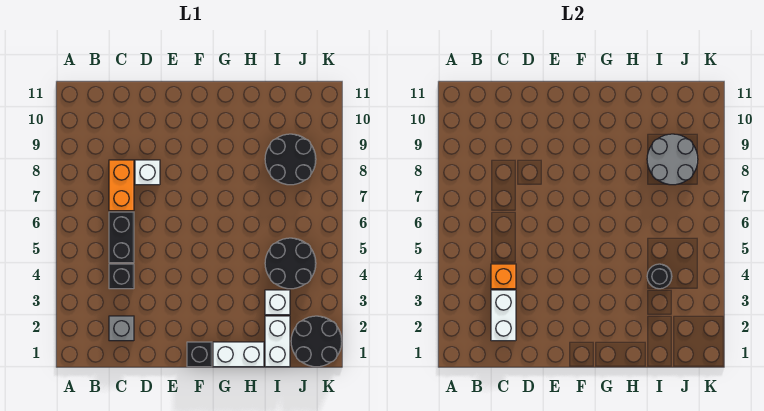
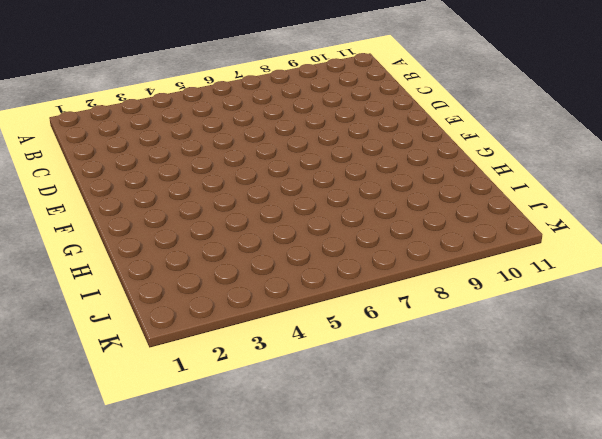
none -> grey 1x1 brick [109,316,134,341]
none -> black 1x1 brick [109,264,134,289]
none -> black 1x2 brick [109,212,134,263]

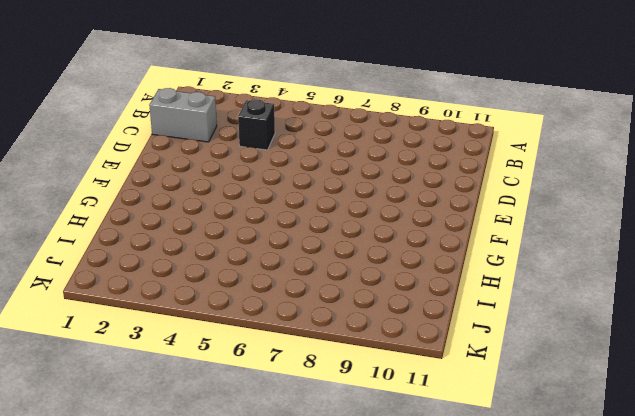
grey 1x2 brick [149,88,217,142] -> grey 1x1 brick [109,316,134,341]
none -> black 1x2 brick [109,212,134,263]
none -> orange 1x2 brick [109,160,134,211]
none -> white 1x1 brick [135,160,160,185]

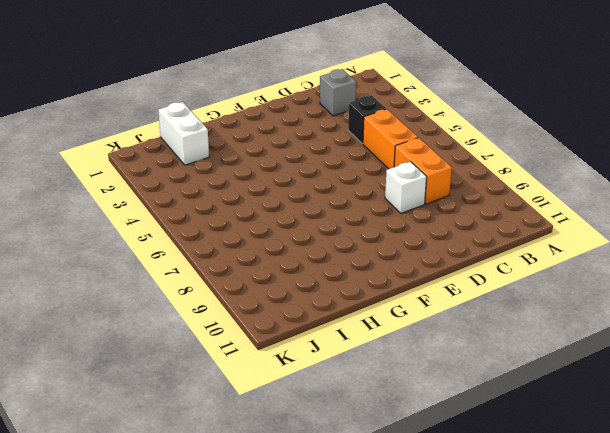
orange 1x2 brick [363,109,418,169] -> black 1x2 brick [109,212,134,263]
none -> black 1x1 brick [187,342,212,367]
none -> white 1x2 brick [213,342,264,367]
none -> white 1x1 brick [265,290,290,315]

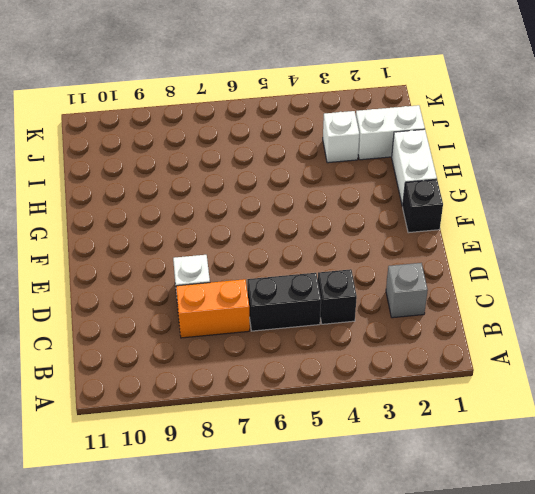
none -> black 2x2 round brick [265,238,316,289]
none -> black 2x2 round brick [265,134,316,185]
none -> black 2x2 round brick [291,316,342,367]

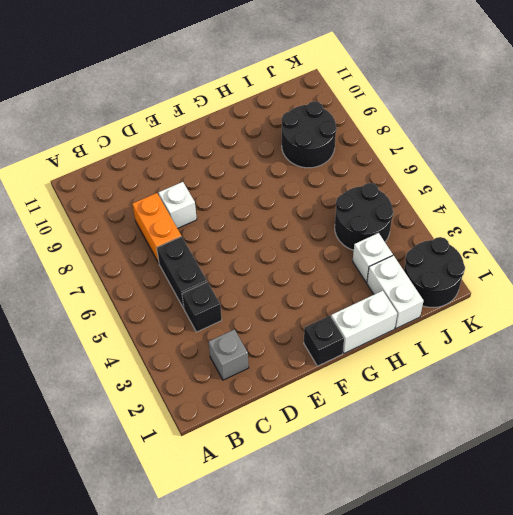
none -> white 1x2 brick [491,290,516,341]
none -> orange 1x1 brick [491,264,516,289]
none -> black 1x1 round brick [647,264,672,289]

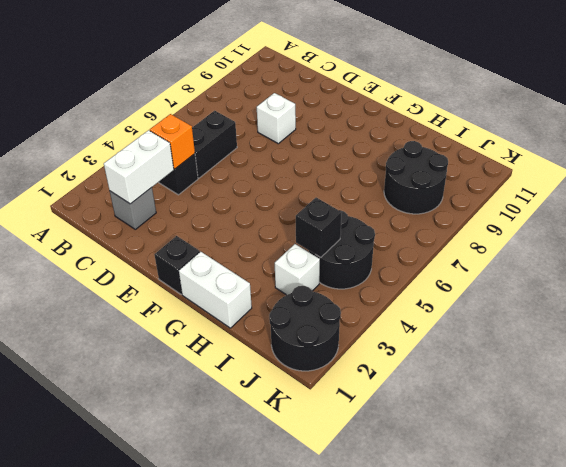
black 1x1 brick [296,197,342,258] -> black 1x1 round brick [647,264,672,289]
none -> orange 1x2 brick [109,160,134,211]
none -> white 1x2 brick [265,316,290,367]
none -> grey 2x2 round brick [647,134,698,185]

